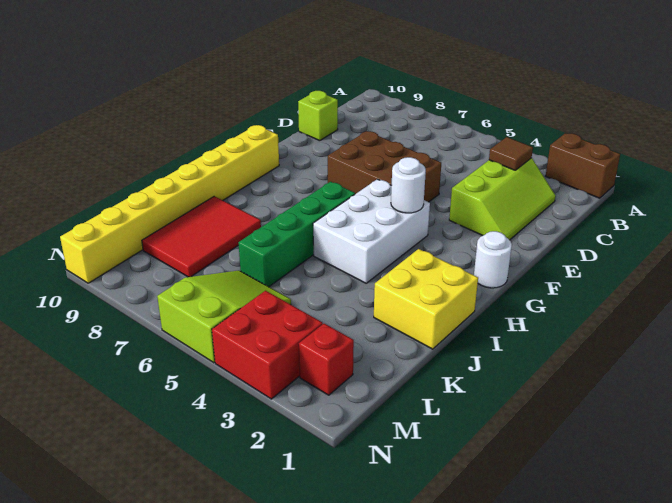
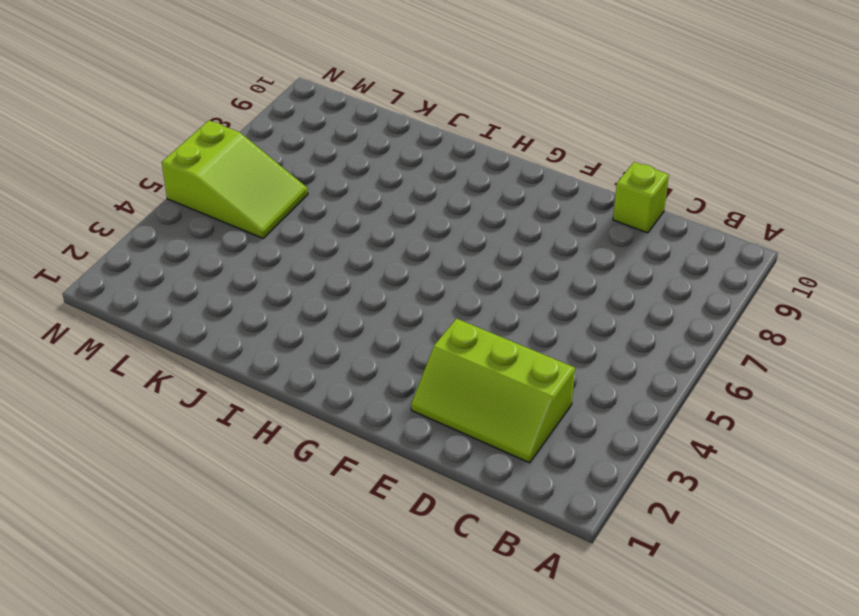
none -> brown 1x2 brick [546,133,620,198]
none -> brown 2x3 brick [328,131,441,202]
none -> white 1x1 round brick [474,231,512,288]

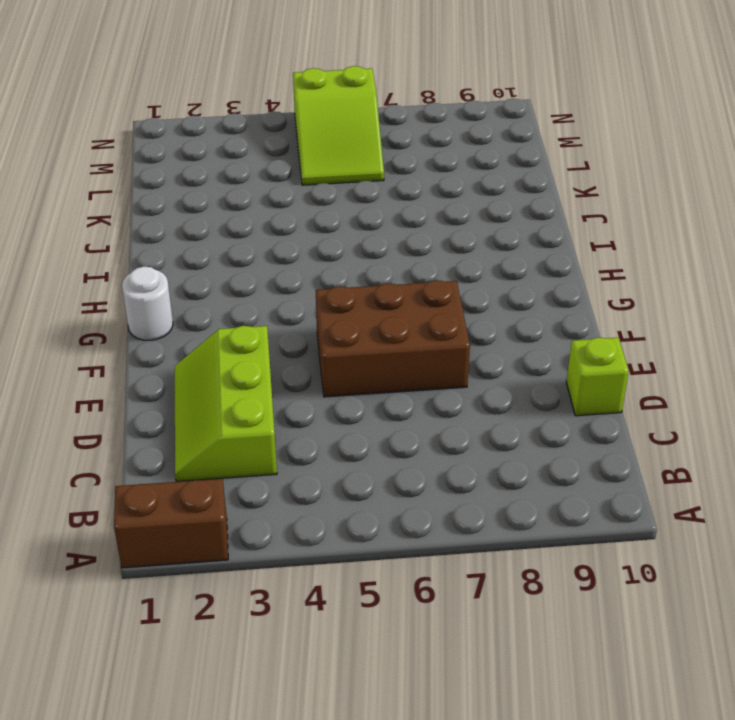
none -> white 2x3 brick [313,179,430,283]
none -> yellow 1x8 brick [60,125,279,283]
none -> green 1x4 brick [238,182,355,287]

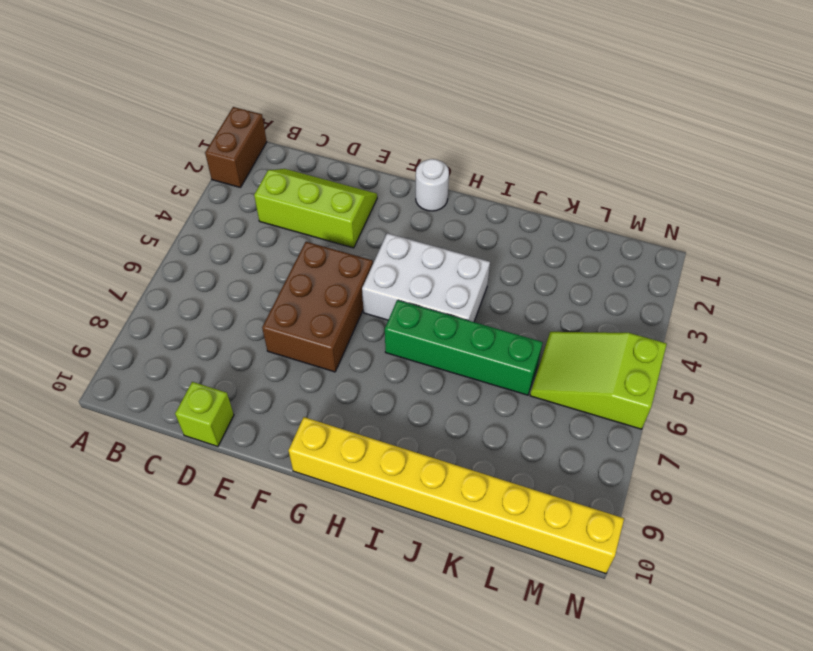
none -> yellow 2x2 brick [374,249,478,349]
none -> red 2x3 tile [142,196,261,277]
none -> red 1x1 brick [299,324,354,395]

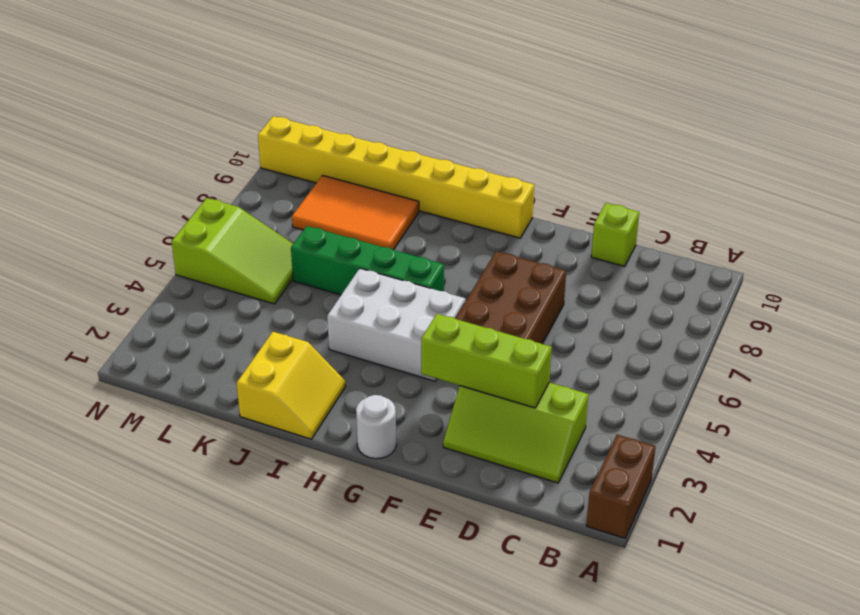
lime 1x3 brick [421,314,552,408] -> none
yellow 2x2 slope [237,332,346,439] -> yellow 2x2 brick [374,249,478,349]
orange 2x3 tile [292,175,419,250] -> red 2x3 tile [142,196,261,277]
none -> red 1x1 brick [299,324,354,395]
none -> red 2x2 brick [212,291,323,399]
none -> brown 1x1 tile [489,137,533,170]

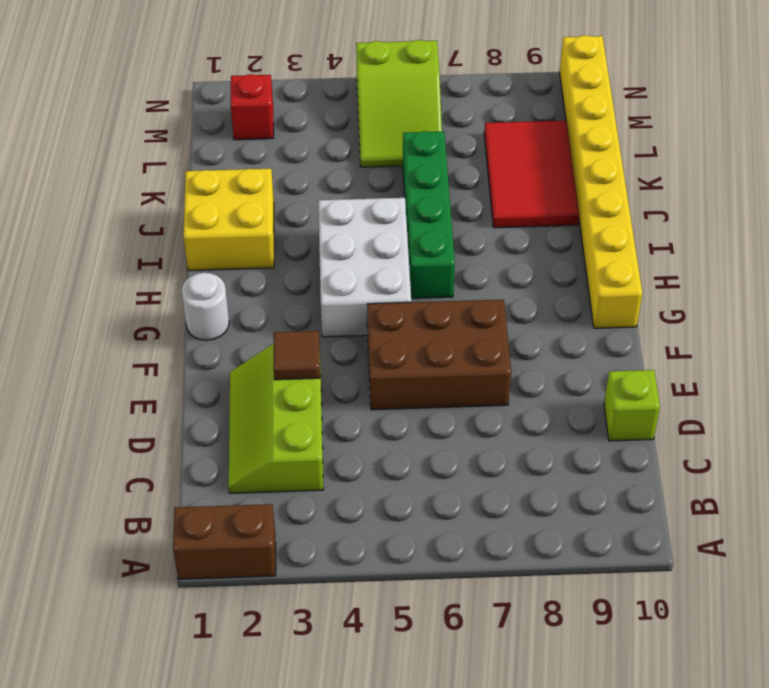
brown 1x1 tile [273,331,320,380] -> brown 1x1 tile moved to [489,137,533,170]
none -> red 2x2 brick [212,291,323,399]
none -> white 1x1 round brick [391,157,426,213]

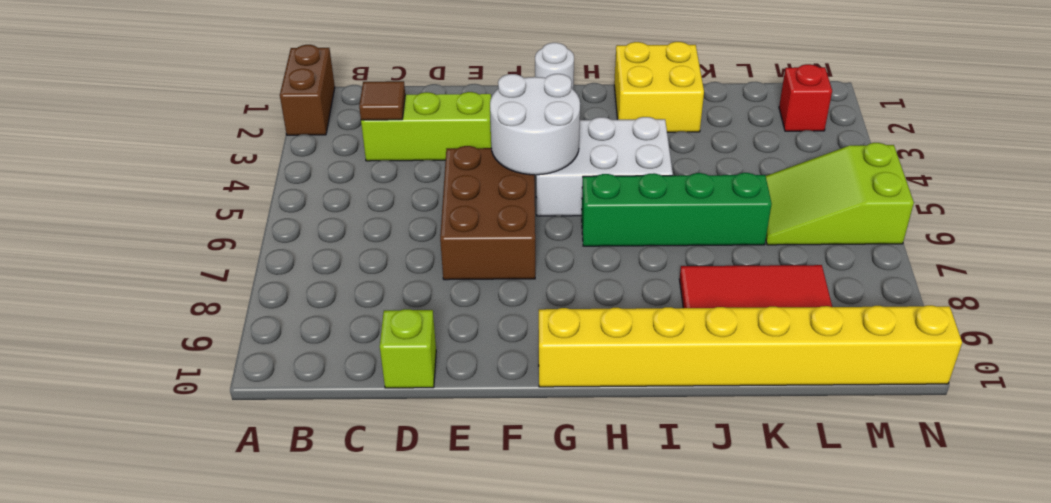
white 2x2 round brick [490,74,580,175] -> white 1x1 round brick [391,157,426,213]
none -> red 2x2 brick [212,291,323,399]

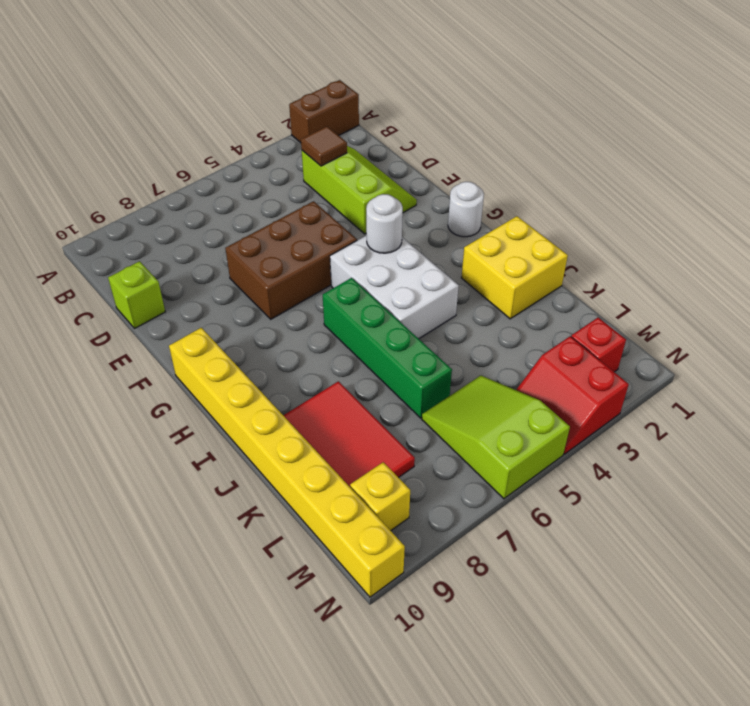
red 2x2 slope [516,336,629,454] -> red 2x2 brick [212,291,323,399]
yellow 1x1 brick [350,462,410,531] -> none

